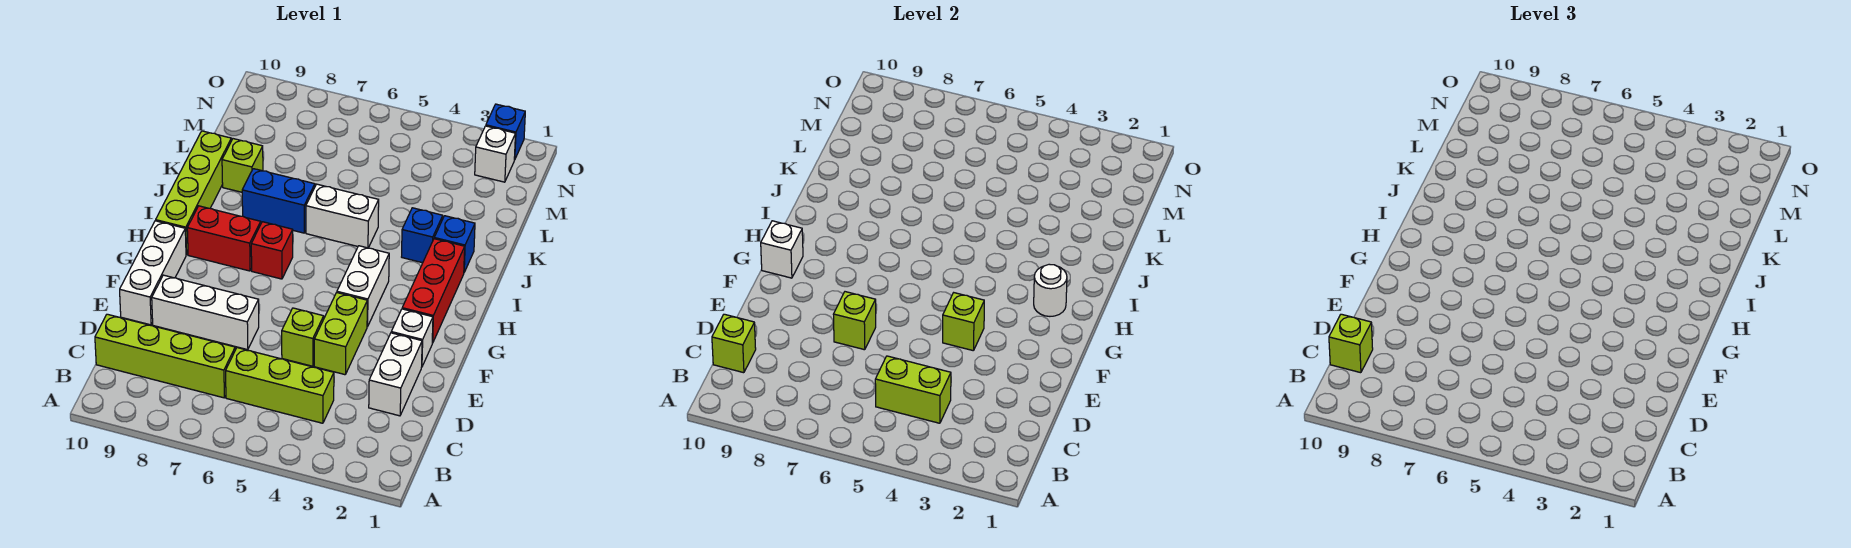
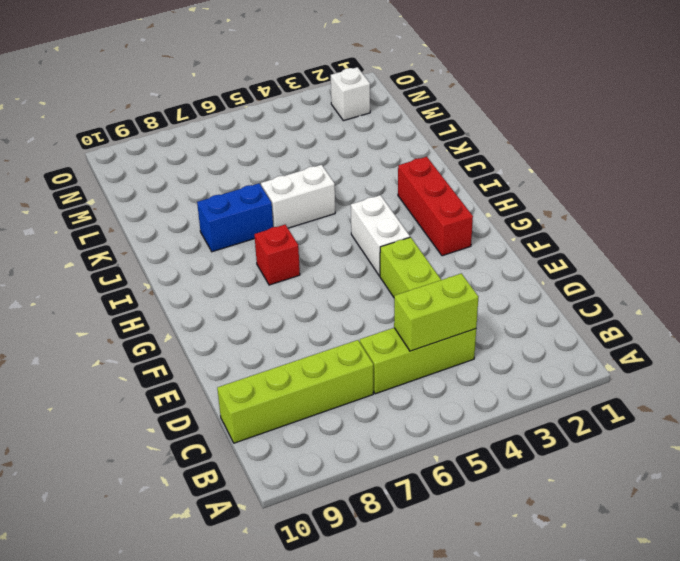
none -> white 1x2 brick [369,333,422,416]
none -> lime 1x1 brick [282,308,324,366]
none -> white 1x3 brick [152,275,259,350]

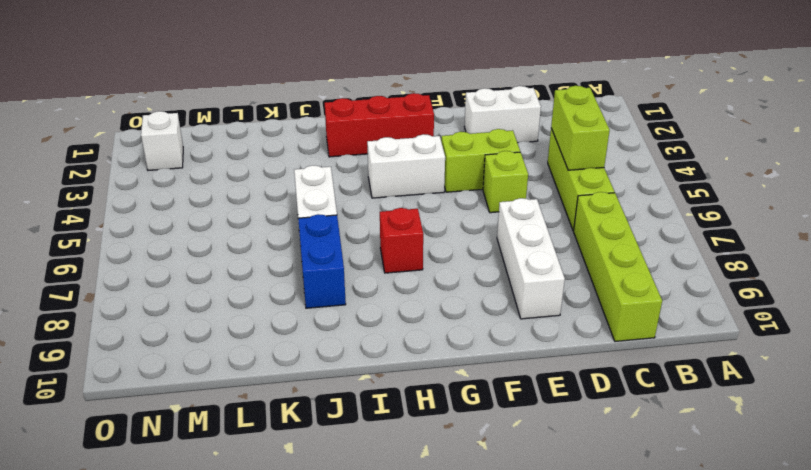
none -> white 1x3 brick [120,221,186,325]
none -> white 1x1 brick [391,309,433,366]
none -> red 1x2 brick [187,206,261,271]

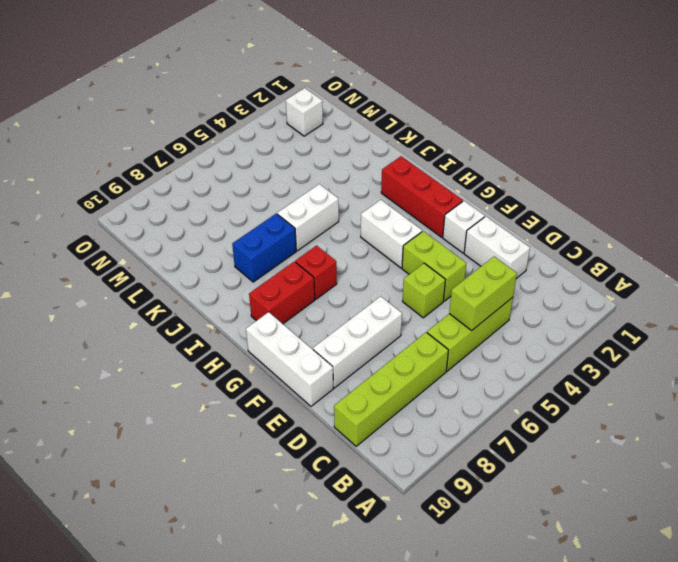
none -> lime 1x4 brick [156,131,231,255]
none -> blue 1x1 brick [434,216,475,272]
none -> blue 1x1 brick [402,208,443,263]

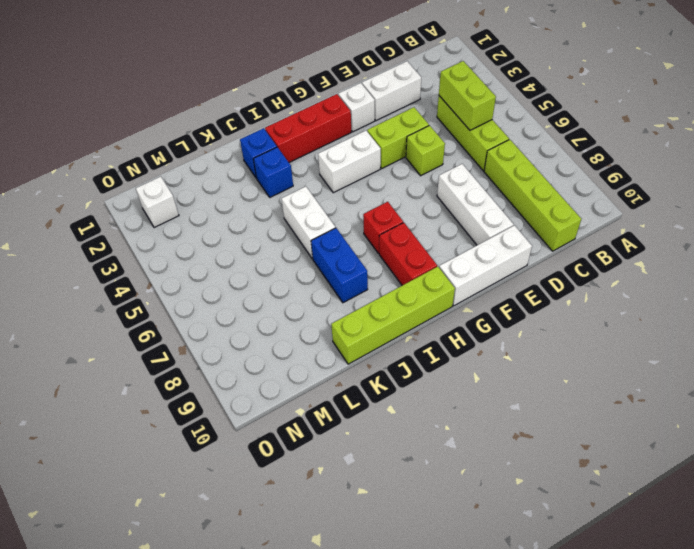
none -> lime 1x1 brick [222,139,263,192]
none -> blue 1x1 brick [486,104,525,160]
none -> lime 1x1 brick [712,314,756,373]

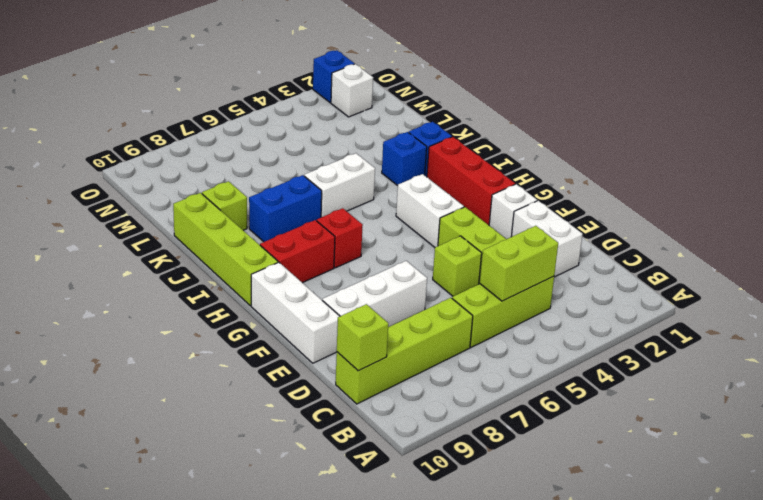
none -> lime 1x1 brick [833,292,876,350]
none -> lime 1x1 brick [943,293,984,351]
none -> white 1x1 brick [761,221,803,278]

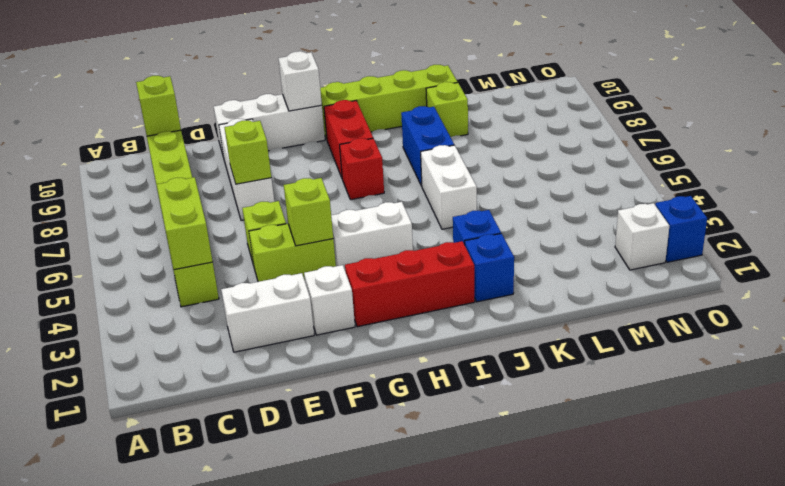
none -> white 1x1 round brick [1034,264,1067,316]
none -> lime 1x1 brick [1329,314,1373,373]

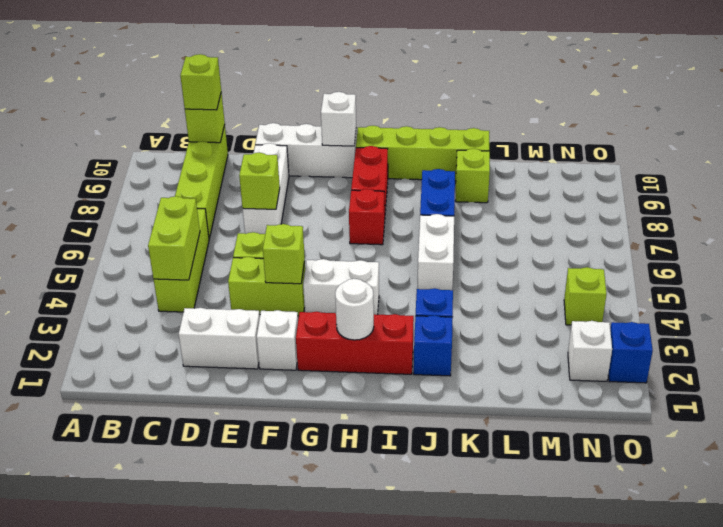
lime 1x1 brick [564,267,607,325] -> none

